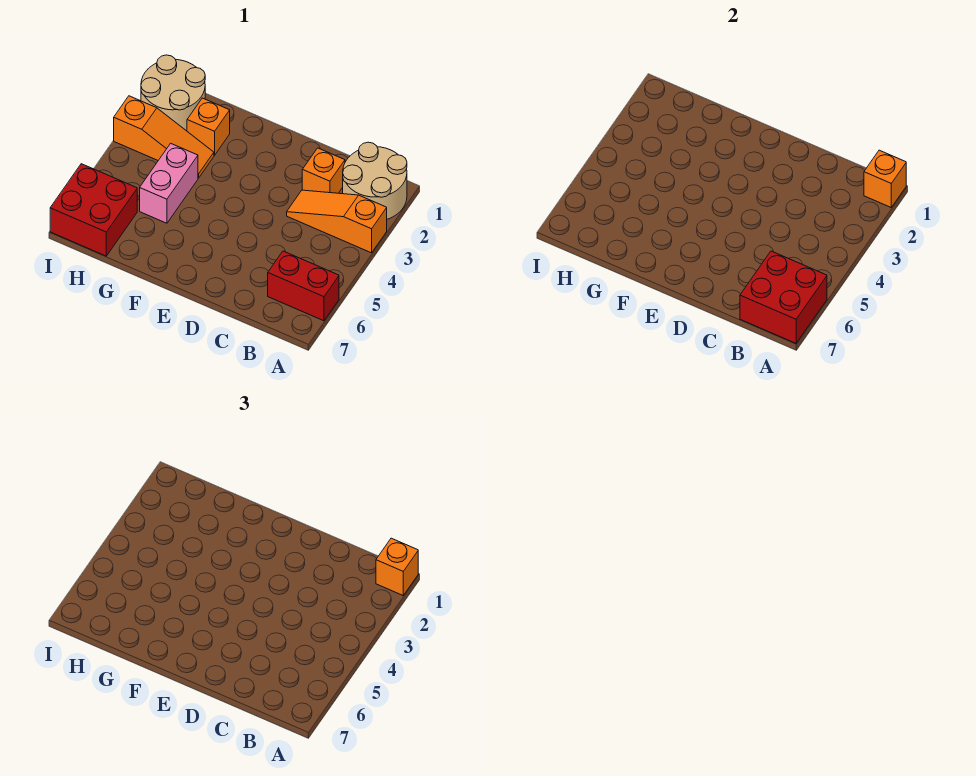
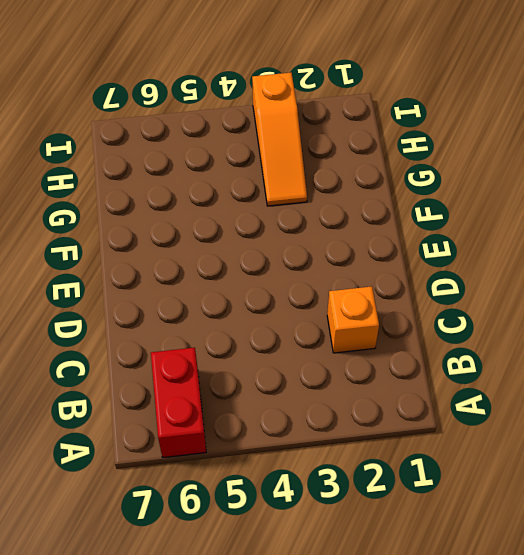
none -> tan 2x2 round brick [343,142,407,219]
none -> orange 1x3 slope [287,190,387,253]
none -> orange 1x1 brick [187,98,230,155]

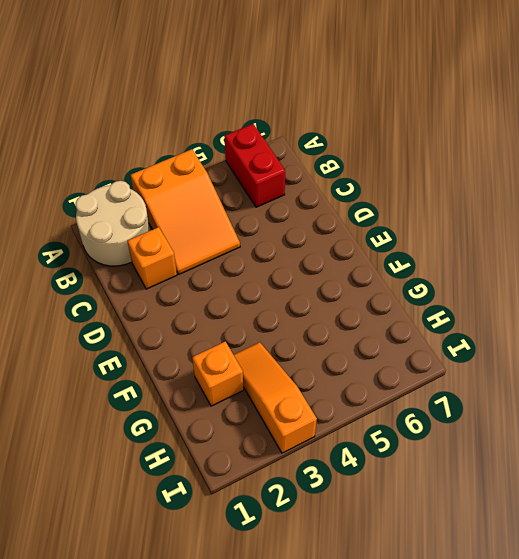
orange 2x3 slope [131,149,240,274] -> orange 1x3 slope [287,190,387,253]
none -> pink 1x2 brick [140,143,198,223]
none -> tan 2x2 round brick [141,55,205,131]
none -> red 2x2 brick [50,164,137,256]

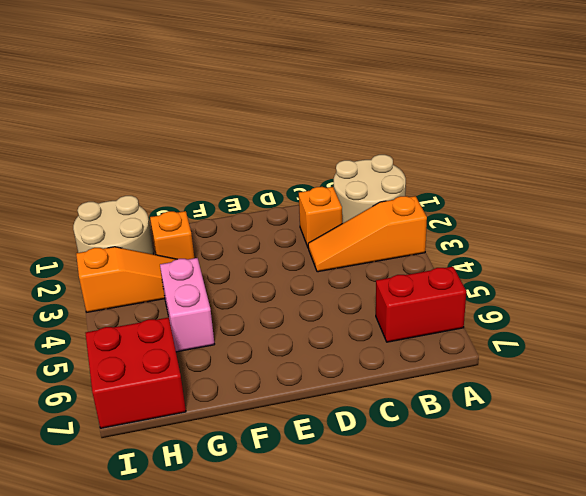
none -> orange 1x1 brick [864,150,906,207]
none -> red 2x2 brick [740,251,827,343]
none -> orange 1x1 brick [376,538,418,595]

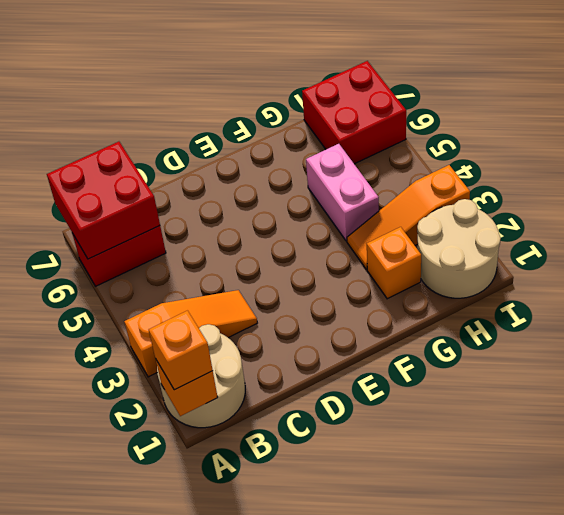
none -> orange 1x1 brick [302,148,345,193]

